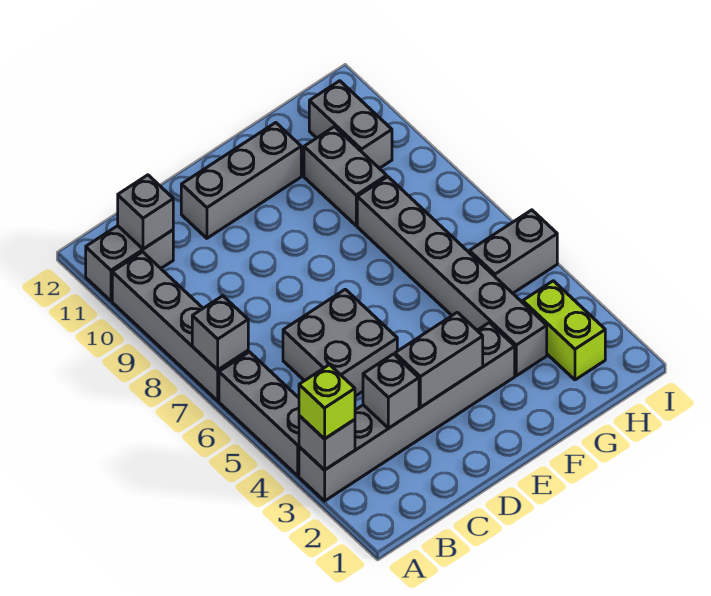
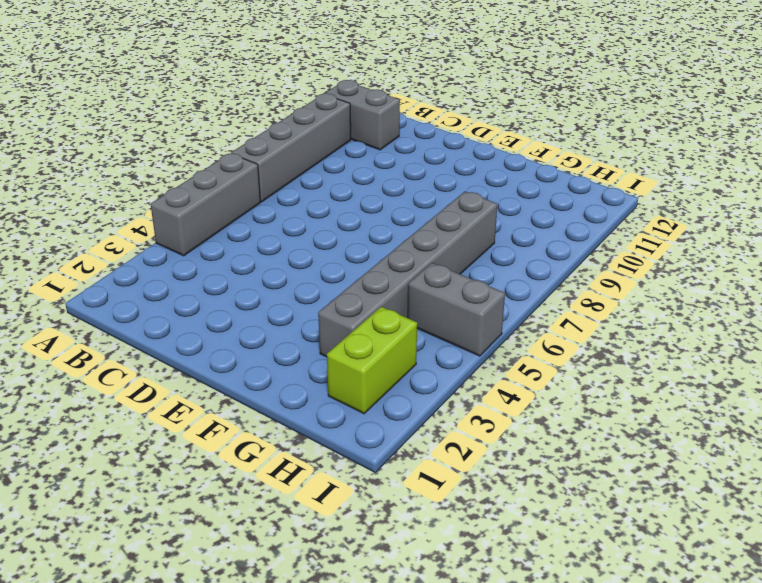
none -> grey 1x6 brick [299,323,515,501]
none -> grey 2x2 brick [283,289,397,396]
none -> grey 1x3 brick [181,123,301,238]

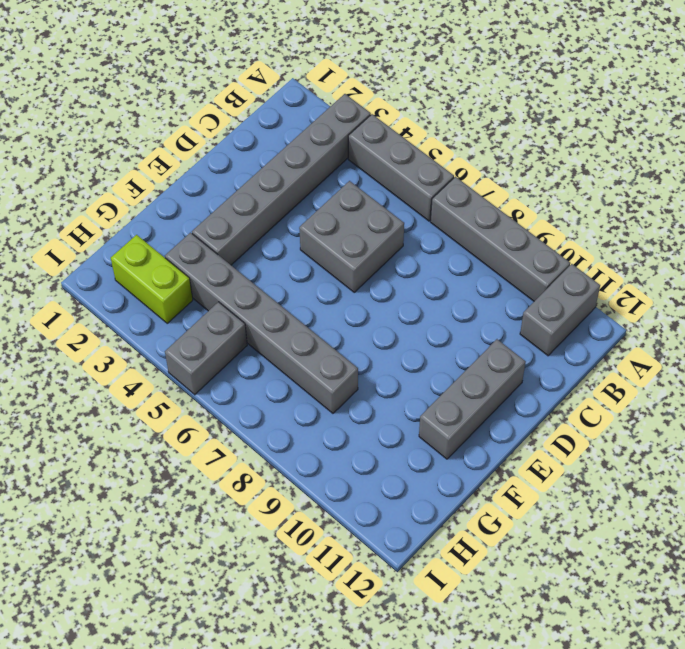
none -> grey 1x2 brick [304,127,387,226]
none -> grey 1x2 brick [309,81,392,168]
none -> grey 1x1 brick [299,416,355,470]

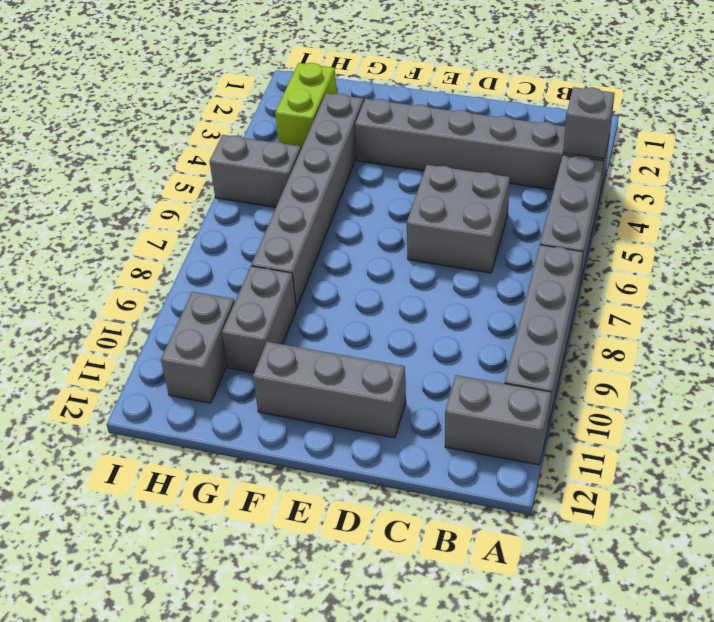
none -> grey 1x1 brick [192,296,248,370]
none -> grey 1x1 brick [118,175,173,249]
none -> grey 1x1 brick [363,354,419,428]

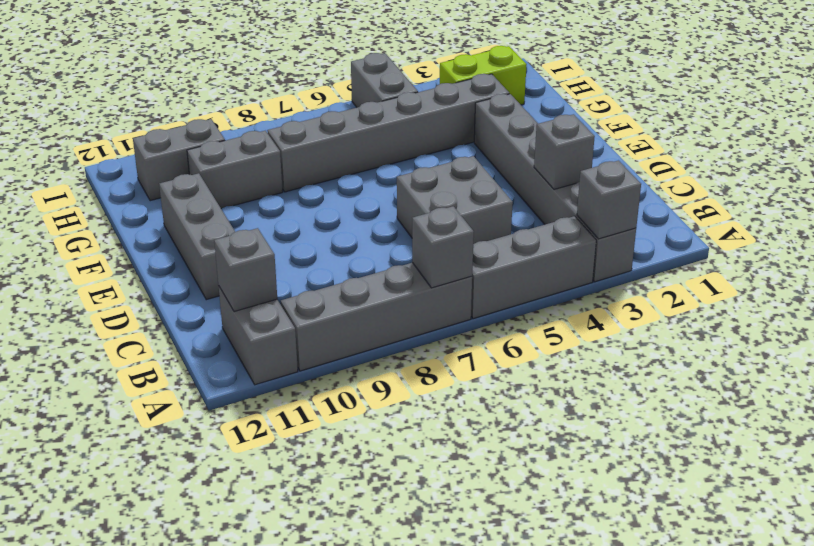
none -> grey 1x2 brick [395,312,483,407]
none -> lime 1x1 brick [299,365,355,439]

